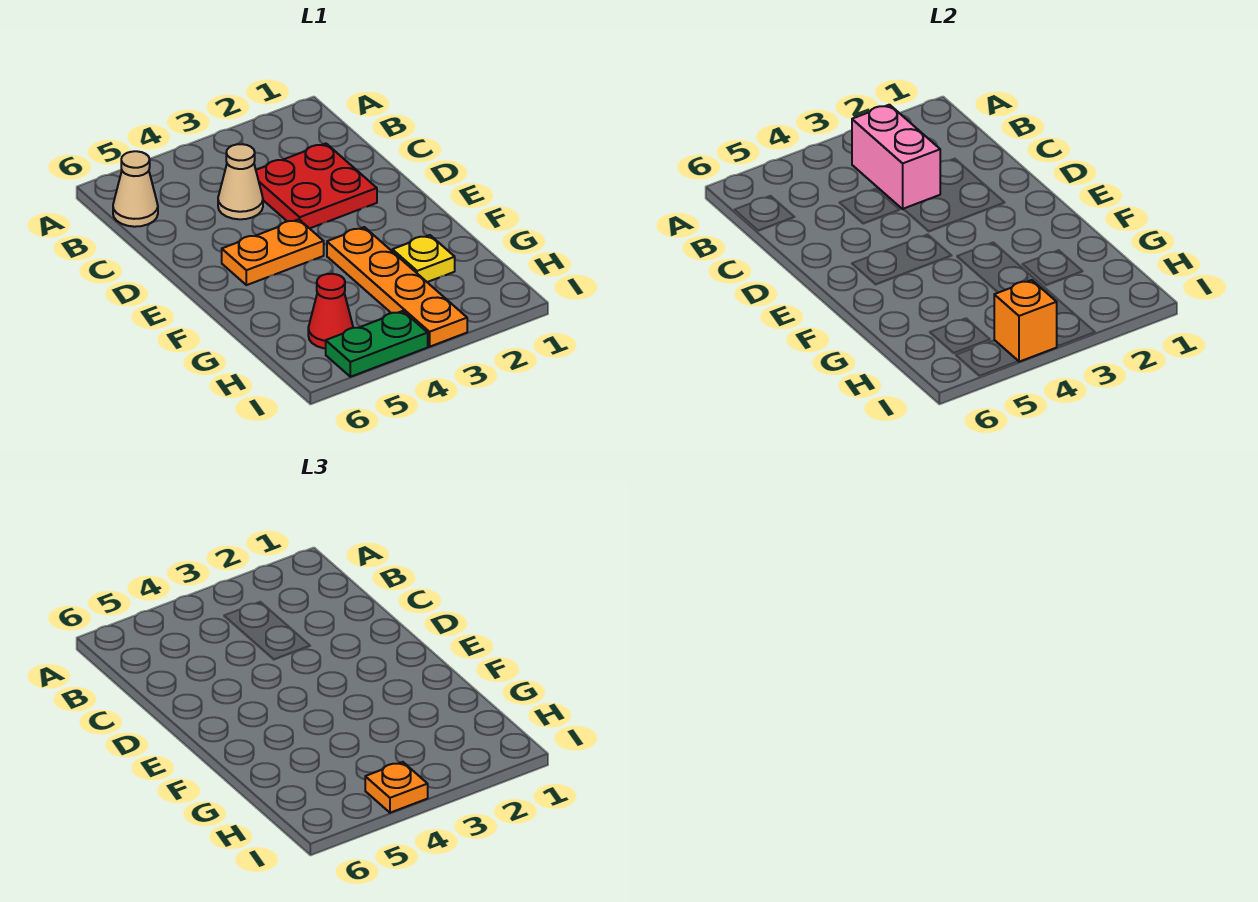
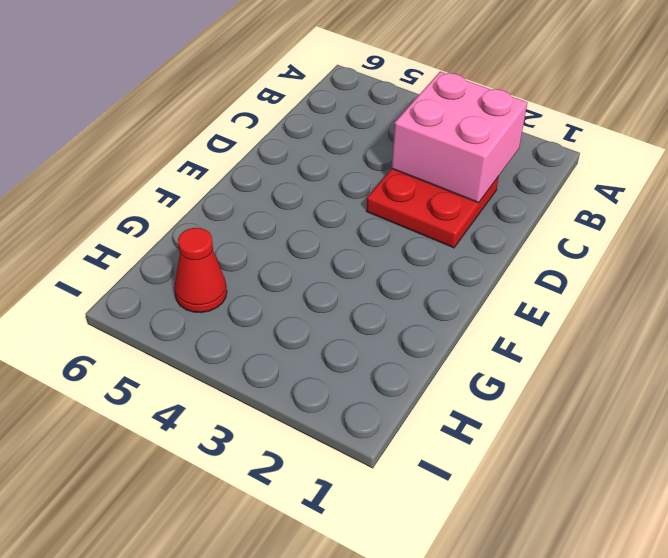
pink 2x2 brick [391,72,527,203] -> pink 1x2 brick [852,105,940,209]
none -> tan 1x1 cone [113,151,158,227]
none -> tan 1x1 cone [218,144,263,219]

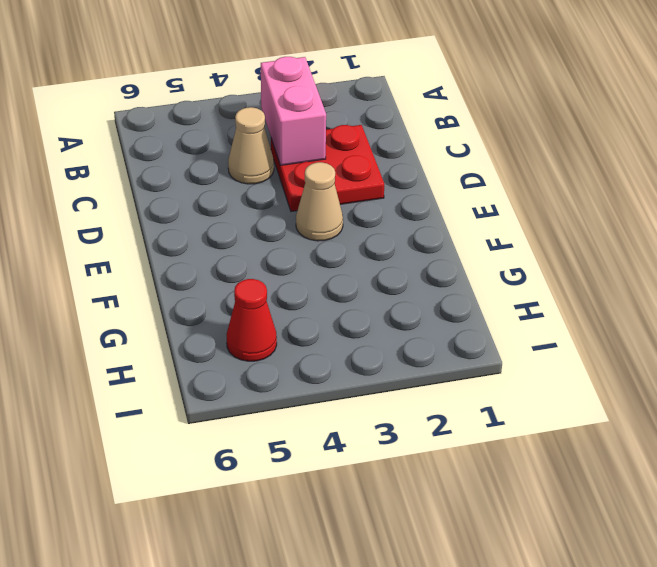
tan 1x1 cone [296,162,343,241] -> tan 1x1 cone moved to [113,151,158,227]
none -> orange 1x2 plate [222,219,324,285]
none -> orange 1x4 plate [327,227,467,347]

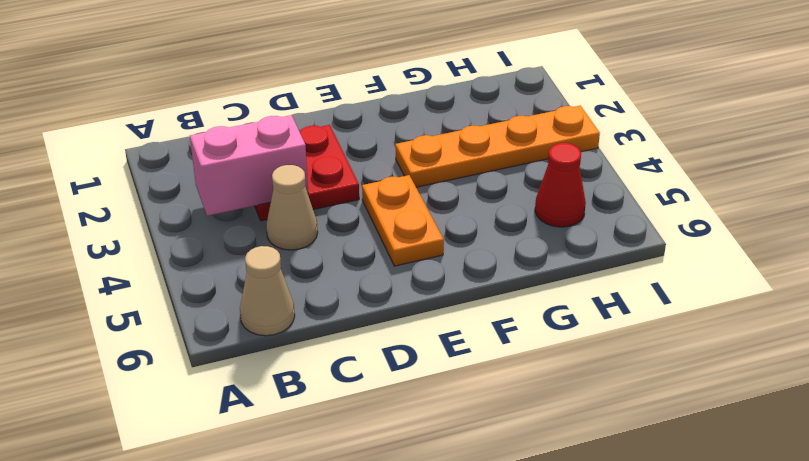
none -> yellow 1x1 plate [392,235,455,282]
none -> green 1x2 plate [326,311,428,377]

